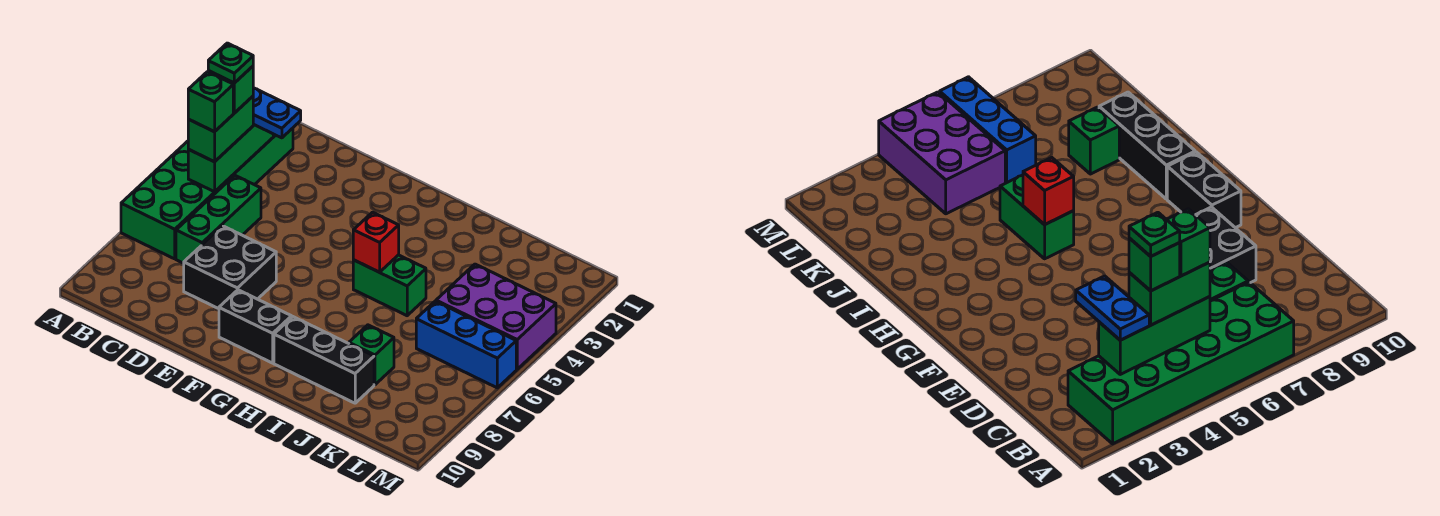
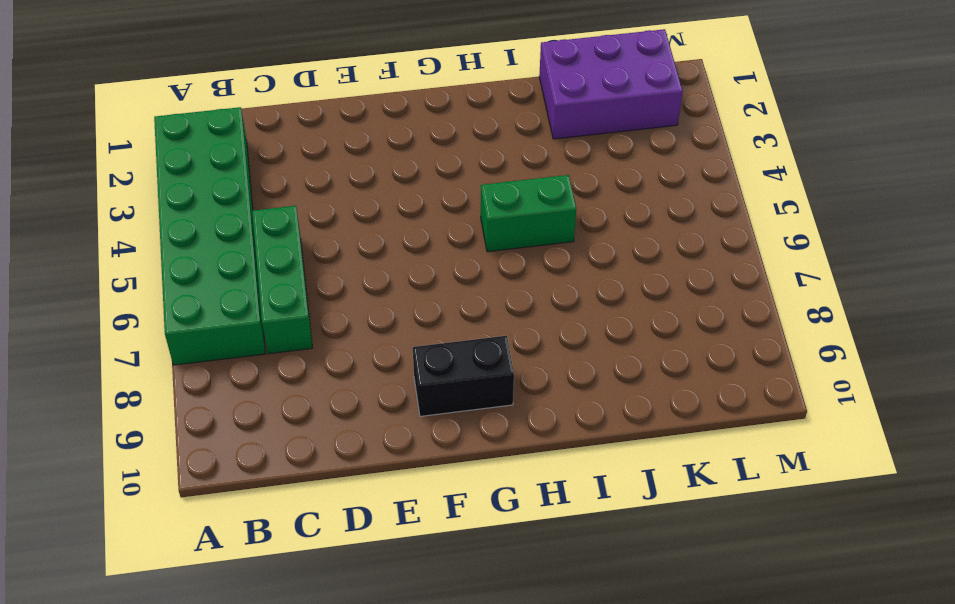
purple 2x3 brick [539,29,683,139] -> purple 2x3 brick moved to [436,264,556,369]
none -> black 2x2 brick [184,226,276,309]
none -> black 1x3 brick [274,317,374,403]
none -> green 1x1 brick [349,325,394,385]

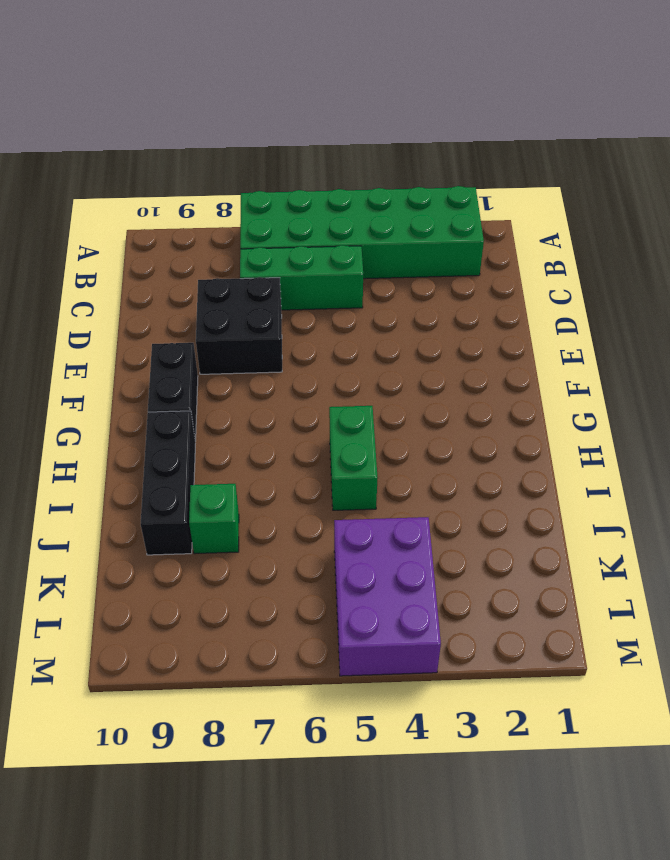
none -> blue 1x3 brick [416,301,516,388]
none -> green 1x3 brick [188,124,273,192]
none -> red 1x1 brick [353,212,399,272]

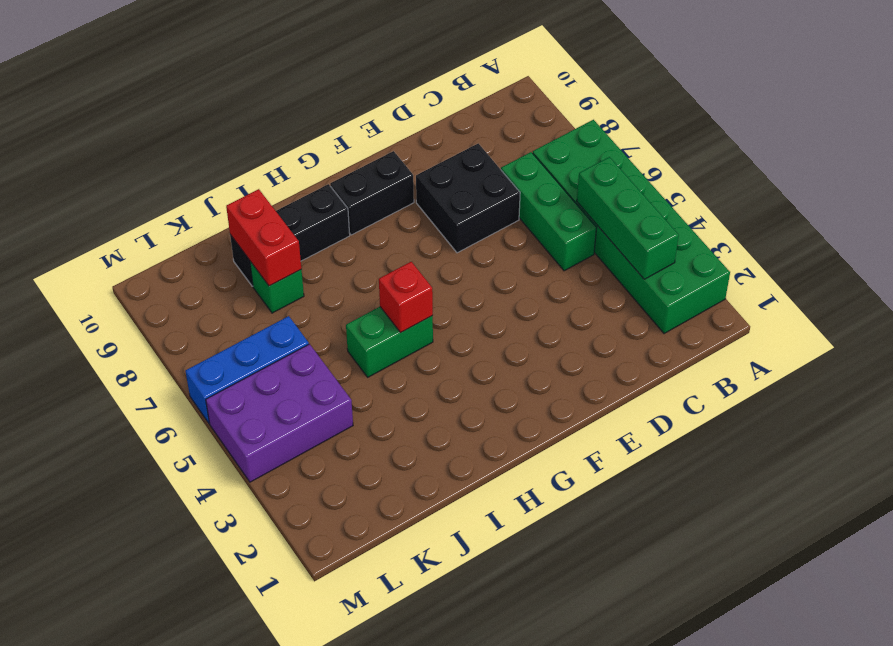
red 1x2 brick [226,189,301,286] -> none
none -> blue 1x2 plate [253,88,301,138]
none -> green 1x2 brick [188,96,253,162]
none -> green 1x1 brick [208,66,253,113]

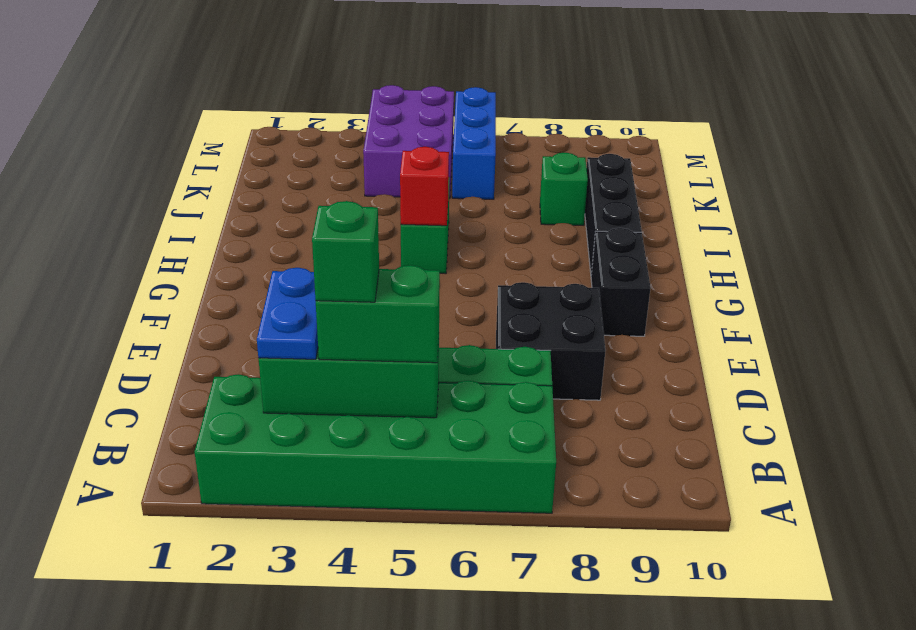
none -> green 1x1 brick [188,72,233,132]
none -> green 1x1 plate [208,43,253,83]

